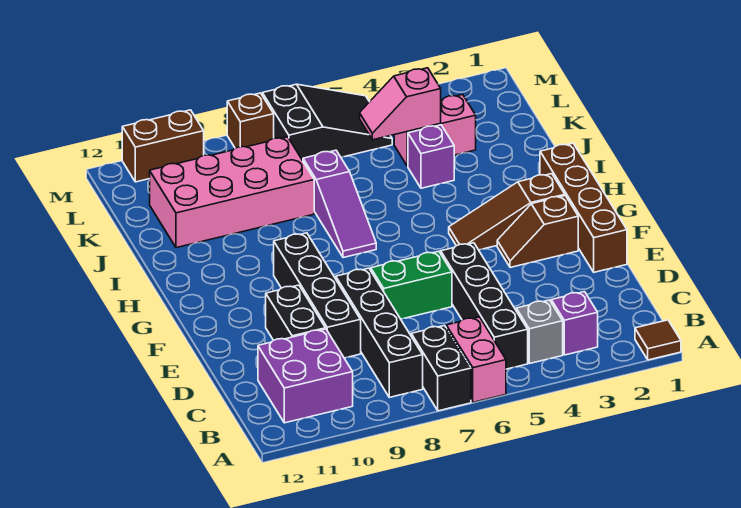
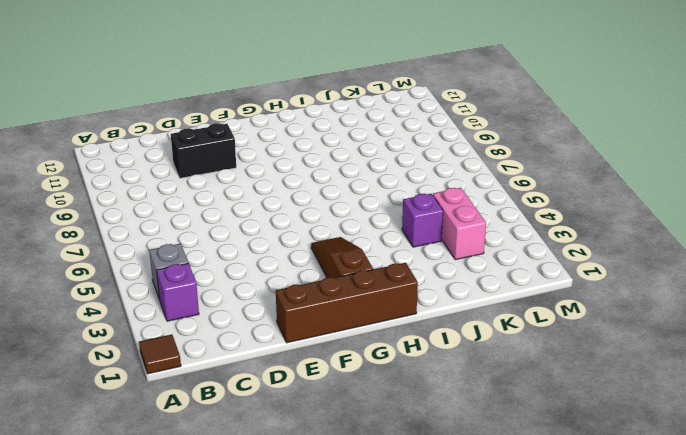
none -> pink 1x2 brick [446,317,506,402]
none -> black 1x2 brick [411,326,471,411]
none -> black 1x4 brick [441,243,528,369]

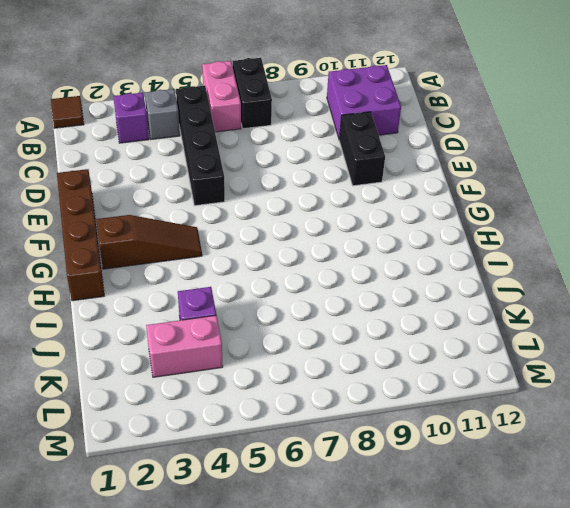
none -> black 1x4 brick [336,268,423,397]
none -> black 1x4 brick [274,233,361,358]
none -> green 1x2 brick [371,251,452,319]

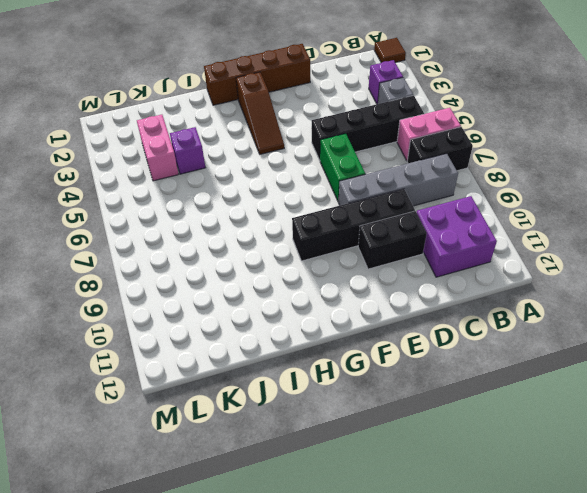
grey 1x4 brick [339,154,458,206] -> black 1x4 brick [336,268,423,397]
none -> brown 1x2 slope [497,196,578,267]
none -> purple 1x3 slope [303,150,376,258]
none -> pink 2x4 brick [150,137,314,248]

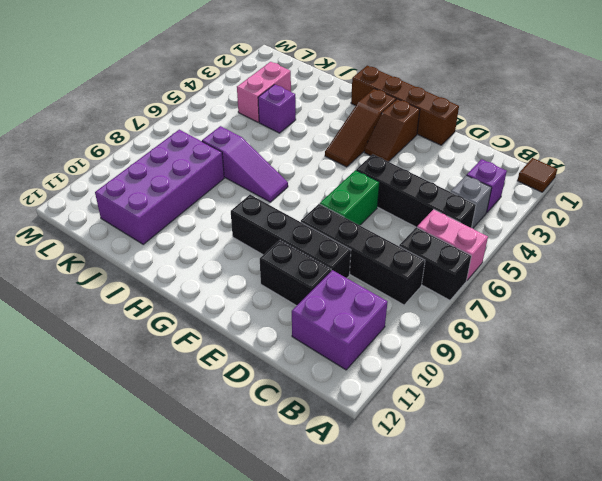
purple 2x4 brick [95,130,224,244] -> pink 2x4 brick [150,137,314,248]
none -> black 2x3 slope [262,84,392,161]
none -> brown 1x1 brick [227,93,274,148]
none -> brown 1x2 brick [122,110,204,182]

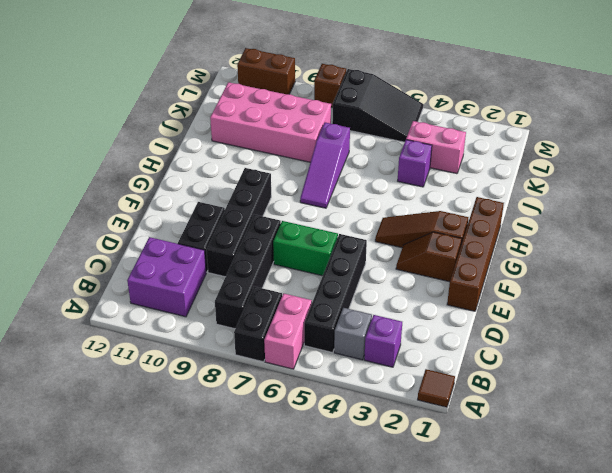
none -> pink 1x2 slope [360,68,441,140]

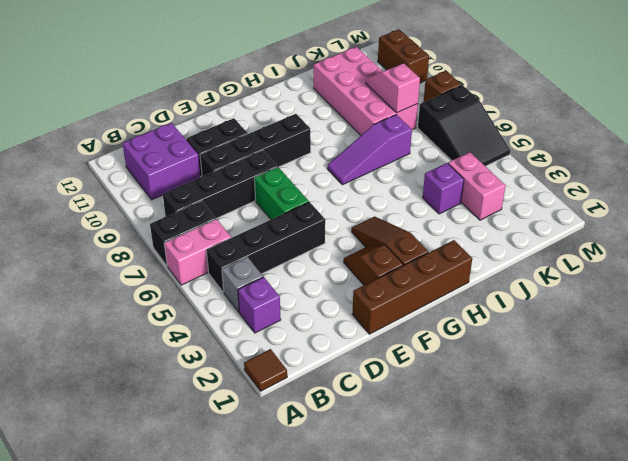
pink 1x2 slope [366,64,420,113] -> pink 1x2 slope moved to [360,68,441,140]

